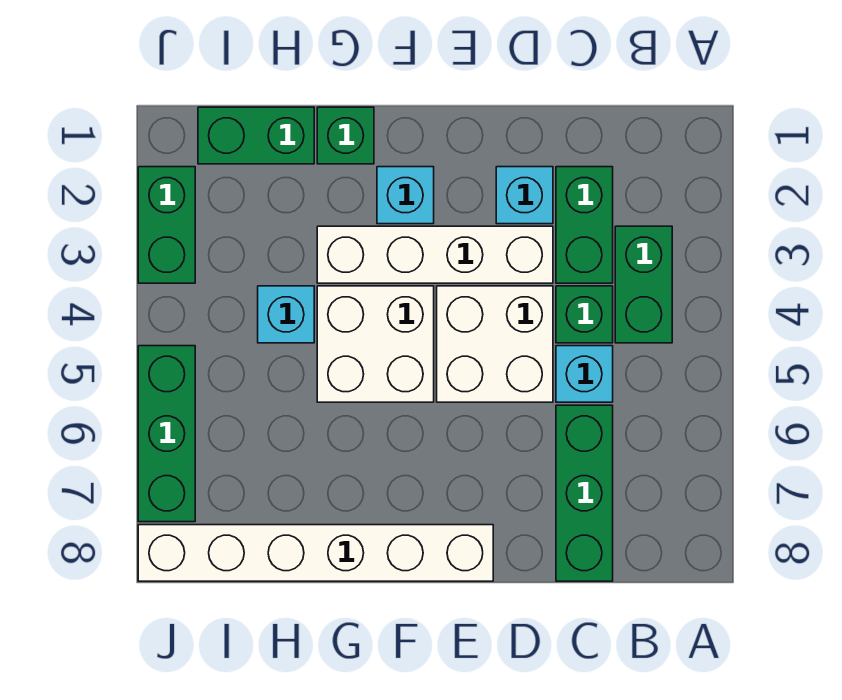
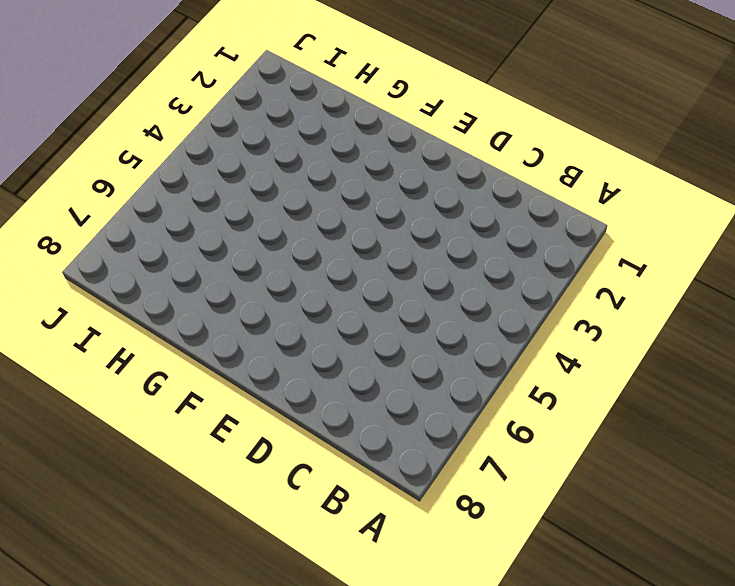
none -> green 1x2 brick [615,226,672,343]
none -> green 1x2 brick [556,167,613,283]
none -> green 1x1 brick [556,286,613,343]

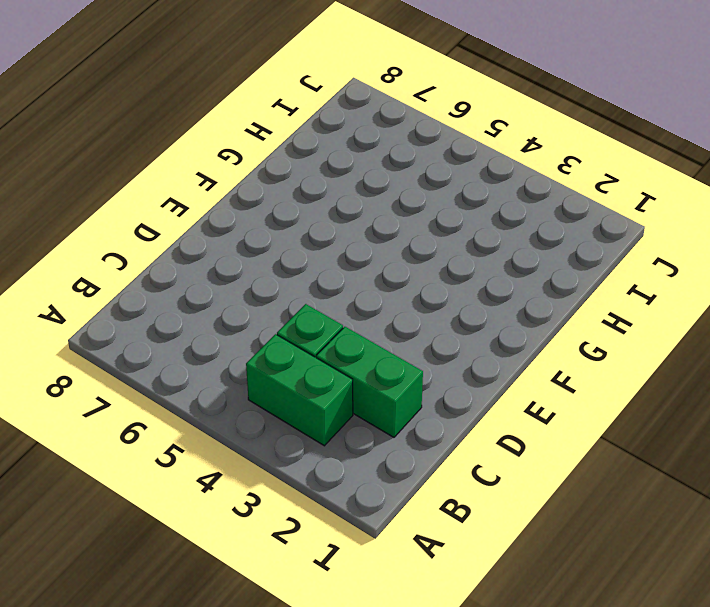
none -> cyan 1x1 brick [556,346,613,402]
none -> green 1x3 brick [556,405,613,581]
none -> cyan 1x1 brick [496,167,553,224]

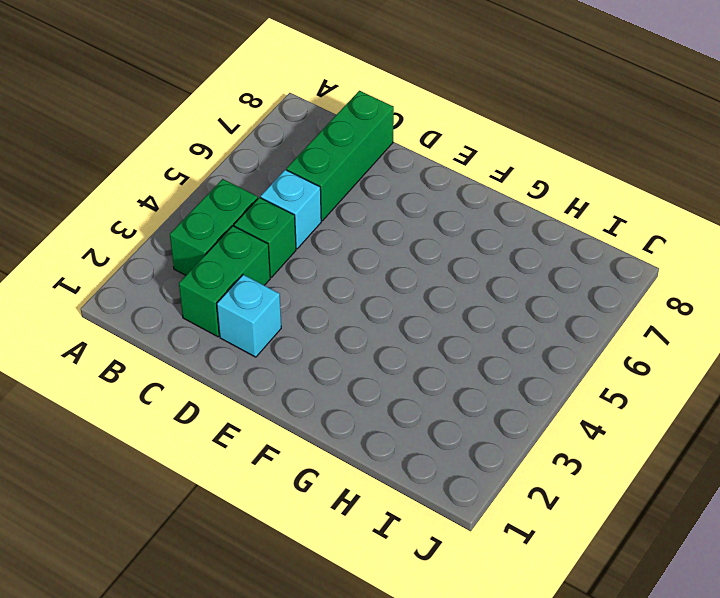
none -> white 1x4 brick [317,226,553,283]
none -> white 2x2 brick [437,286,553,402]
none -> white 1x6 brick [138,525,493,581]

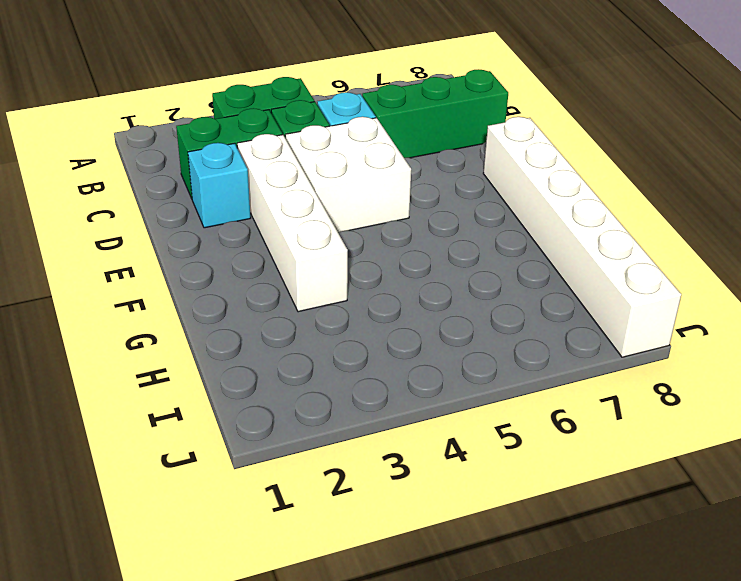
none -> cyan 1x1 brick [377,167,434,224]
none -> white 2x2 brick [317,286,434,402]
none -> green 1x1 brick [317,107,374,164]

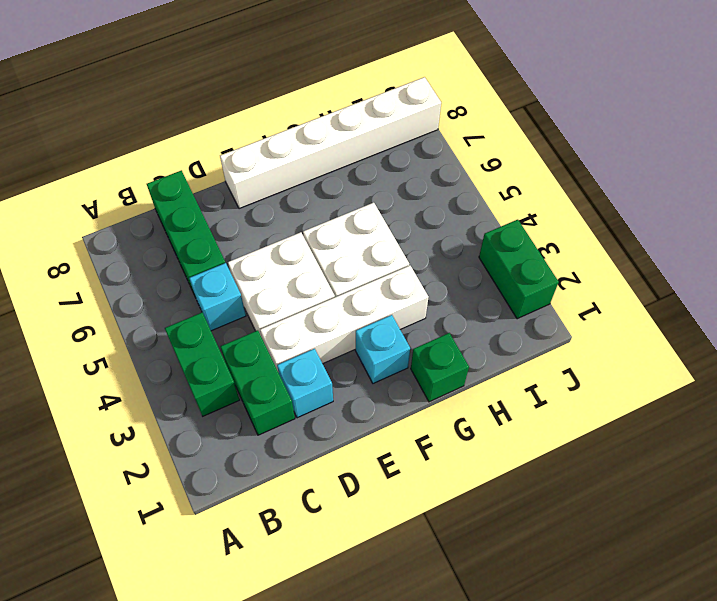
none -> green 1x1 brick [556,286,613,343]
none -> green 1x2 brick [198,107,314,164]
none -> cyan 1x1 brick [258,286,314,343]

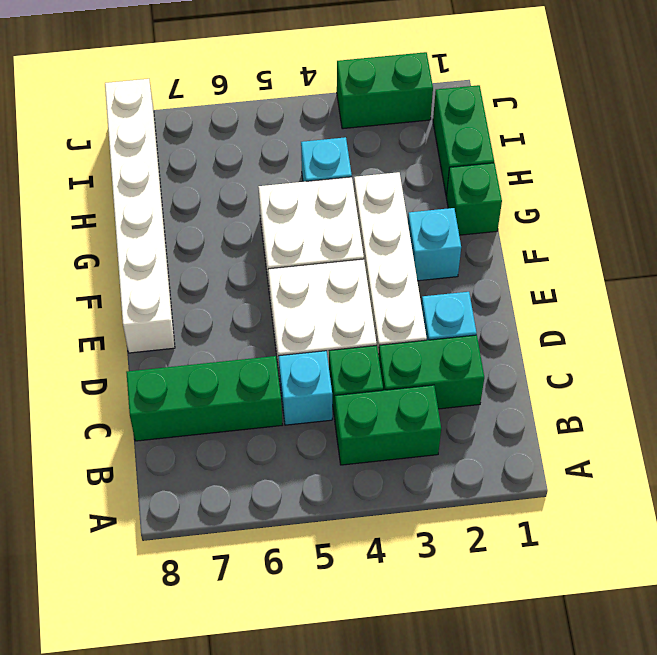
none -> green 1x3 brick [138,346,195,522]

